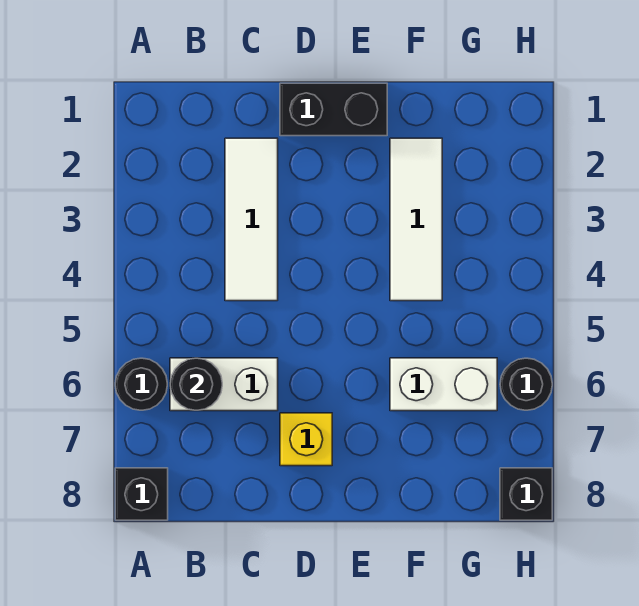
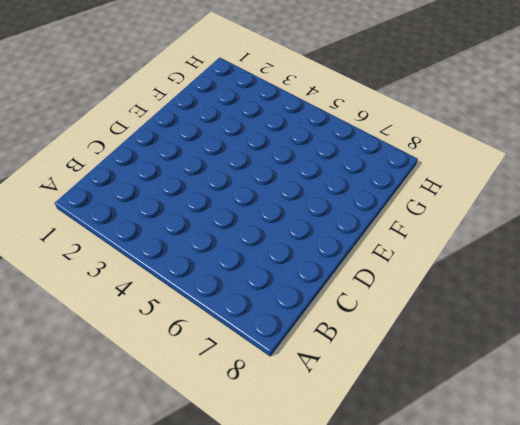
none -> black 1x1 round brick [115,358,167,410]
none -> black 1x1 brick [115,468,168,520]

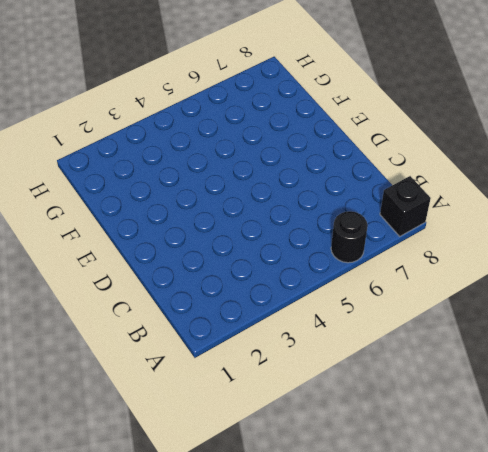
none -> white 1x2 brick [170,358,278,411]
none -> white 1x3 tile [225,138,278,301]

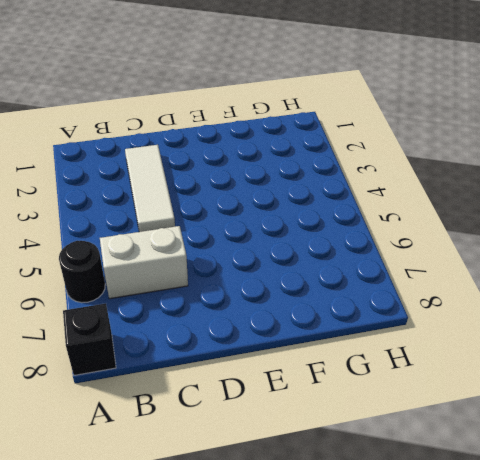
none -> black 1x2 brick [280,83,387,136]
none -> yellow 1x1 brick [280,413,332,466]

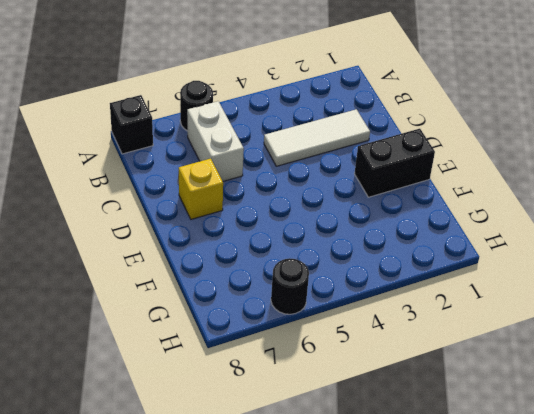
black 1x2 brick [354,129,435,197] -> black 1x2 brick turned to [280,83,387,136]
none -> white 1x3 tile [390,138,442,301]
none -> white 1x2 brick [390,358,497,411]

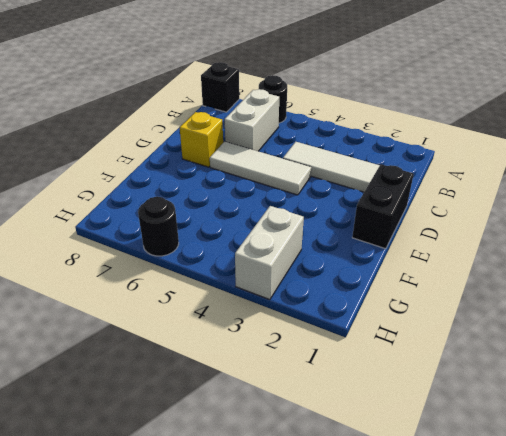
white 1x3 tile [210,142,311,195] -> white 1x3 tile moved to [390,138,442,301]
white 1x2 brick [235,206,304,300] -> white 1x2 brick moved to [390,358,497,411]
none -> black 1x1 brick [500,468,552,520]
none -> black 1x1 round brick [170,358,222,410]

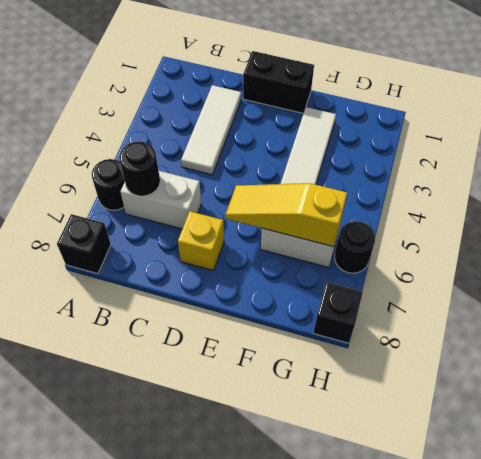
yellow 1x3 slope [226,183,347,247] -> none

